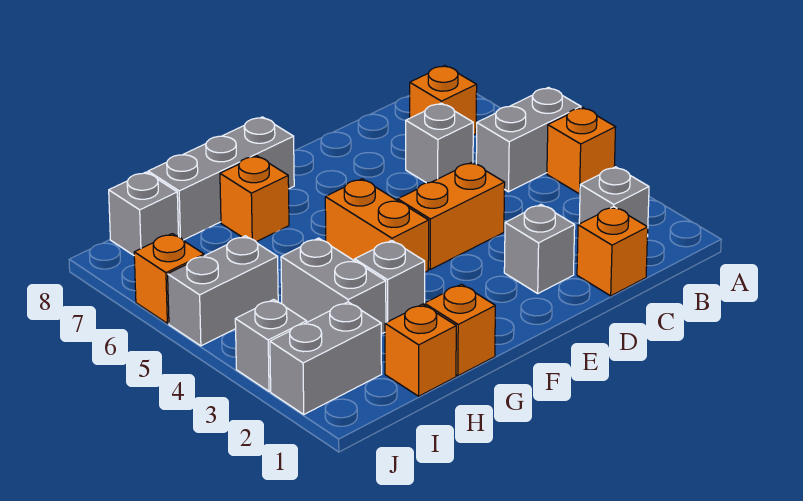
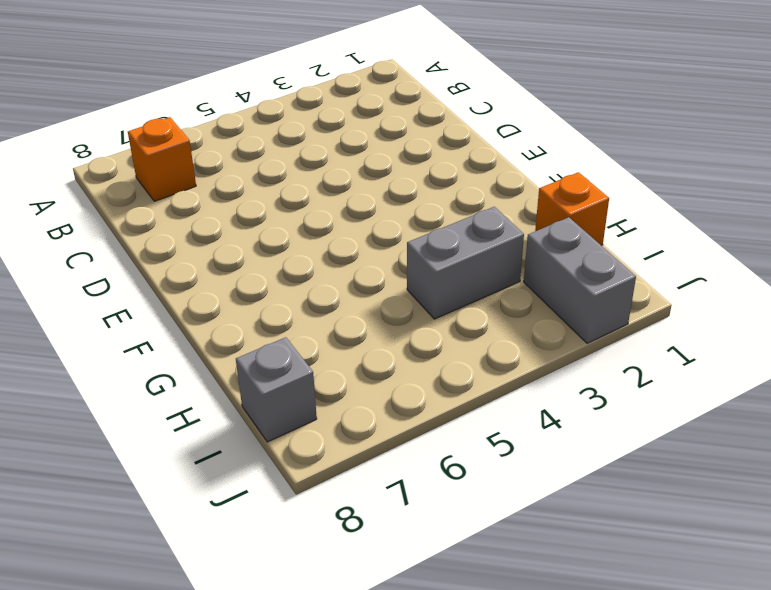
none -> orange 1x1 brick [547,108,616,194]
none -> grey 1x2 brick [476,88,581,192]
none -> grey 1x1 brick [579,167,649,237]

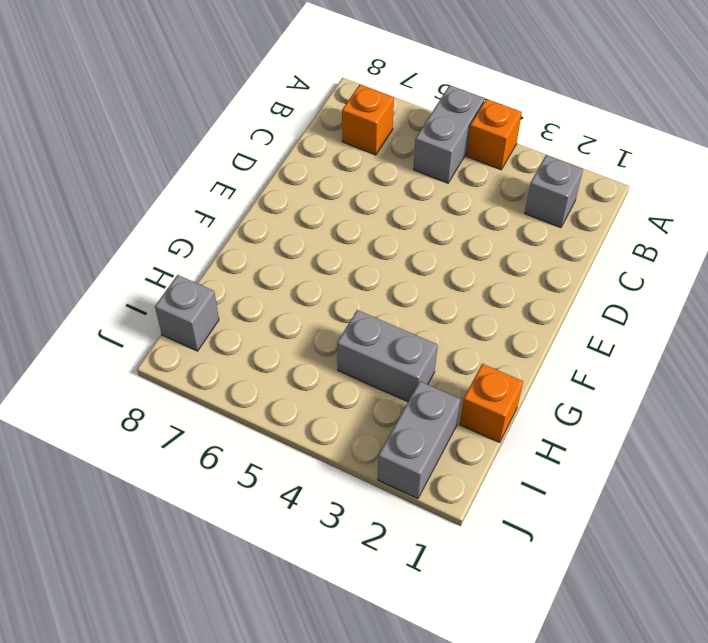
none -> orange 1x1 brick [577,207,648,296]
none -> grey 1x1 brick [406,103,473,183]
none -> grey 1x1 brick [504,205,575,293]

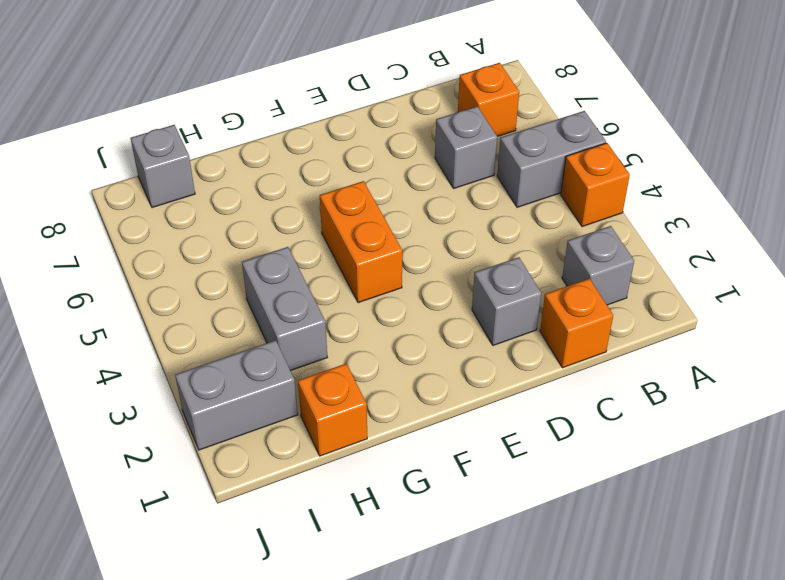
none -> orange 1x2 brick [398,162,505,269]
none -> grey 1x3 brick [148,117,294,240]
none -> orange 1x1 brick [424,284,495,376]

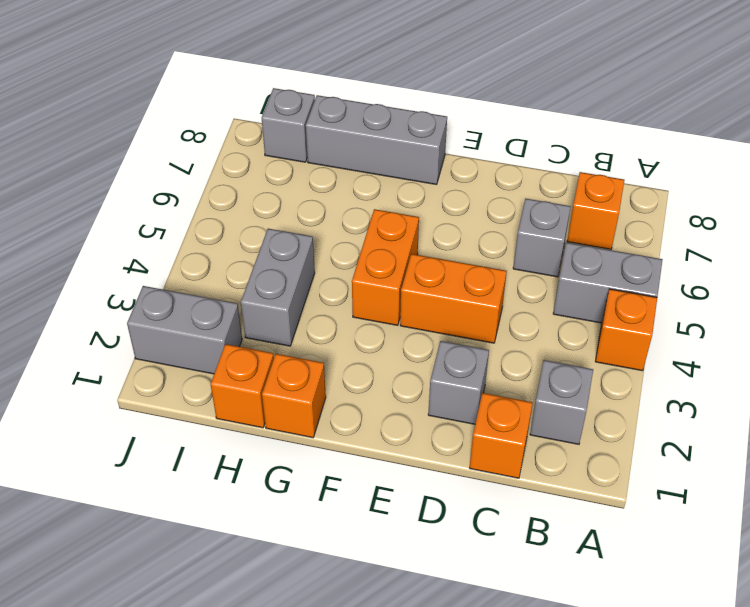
none -> grey 1x1 brick [355,240,425,323]
none -> orange 1x1 brick [220,156,289,242]
none -> grey 1x2 brick [168,236,278,346]

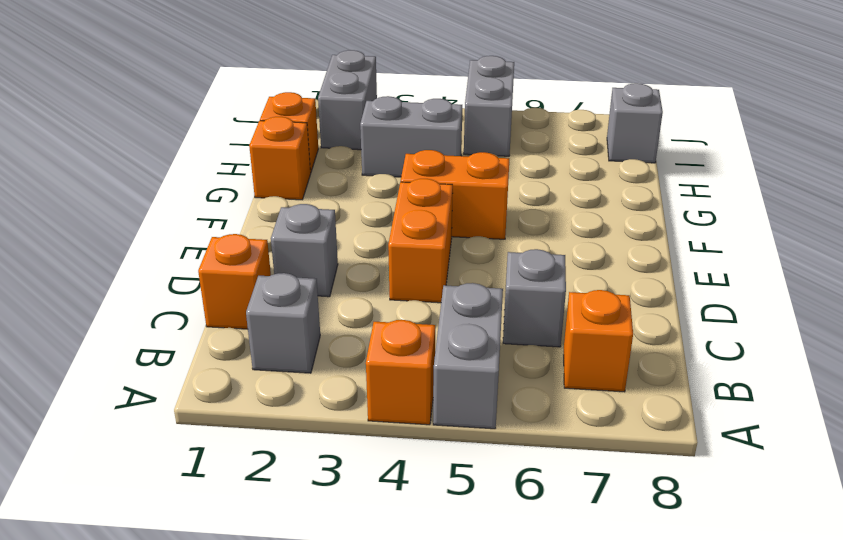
none -> grey 1x3 brick [148,117,294,240]
none -> grey 1x1 brick [355,240,425,323]
none -> orange 1x1 brick [220,156,289,242]

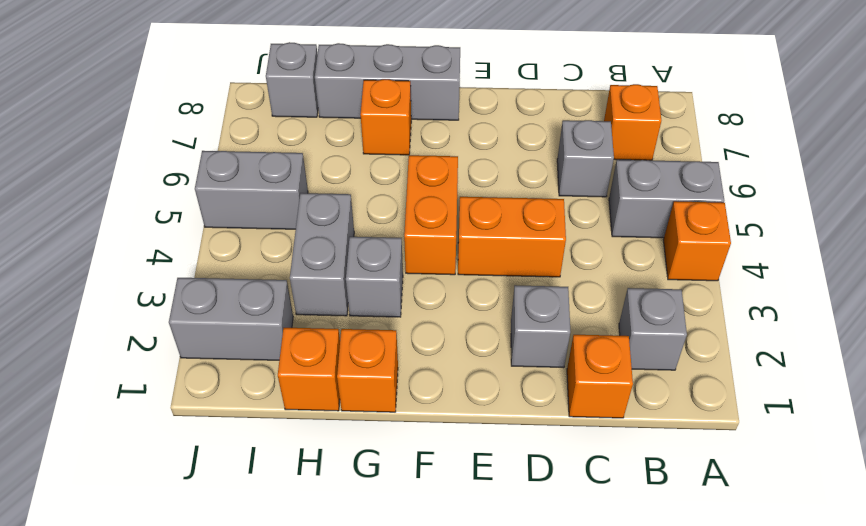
none -> grey 1x1 brick [235,299,307,391]
none -> orange 1x1 brick [134,234,204,324]

